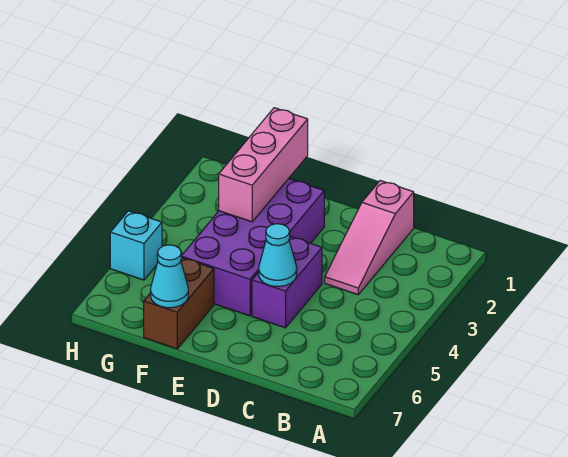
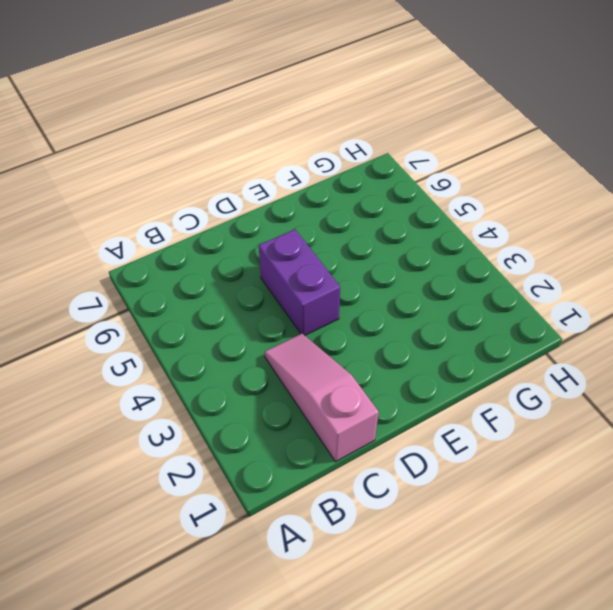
none -> purple 2x4 brick [181,179,324,316]
none -> brown 1x2 brick [144,258,214,349]

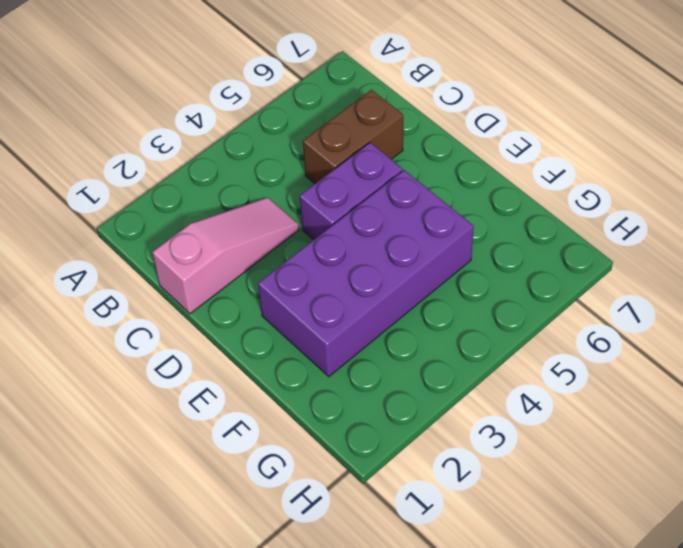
brown 1x2 brick [303,90,403,184] -> brown 1x2 brick moved to [144,258,214,349]
none -> cyan 1x1 brick [110,211,162,280]
none -> cyan 1x1 cone [259,224,297,287]

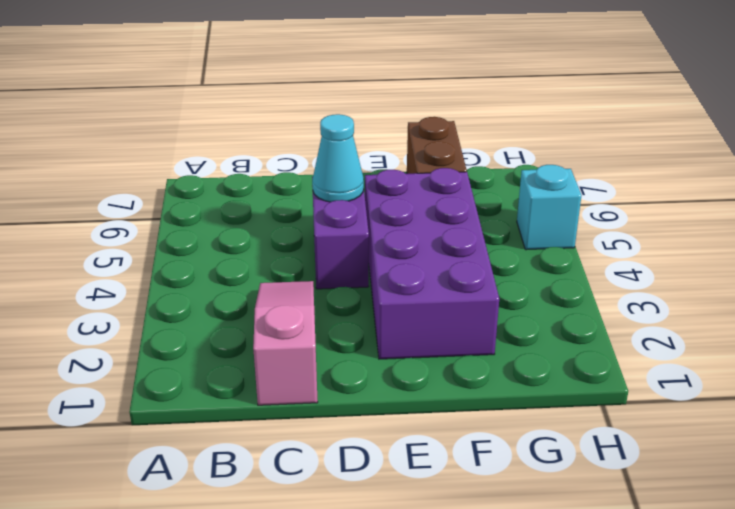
none -> pink 1x3 brick [219,108,308,222]
none -> cyan 1x1 cone [151,245,188,308]

